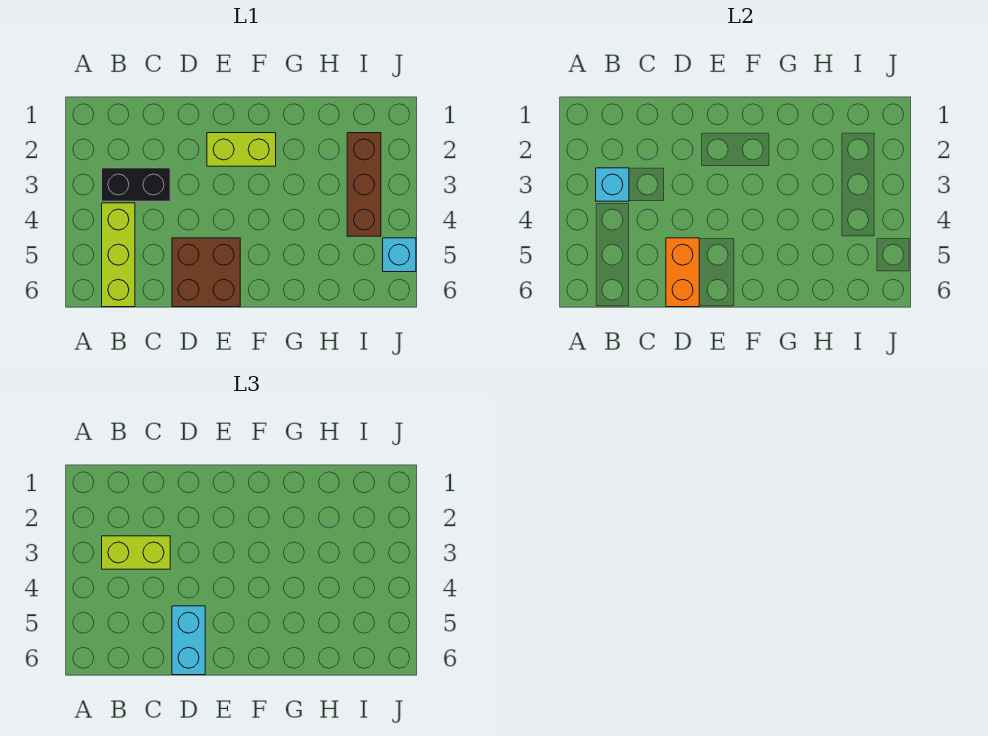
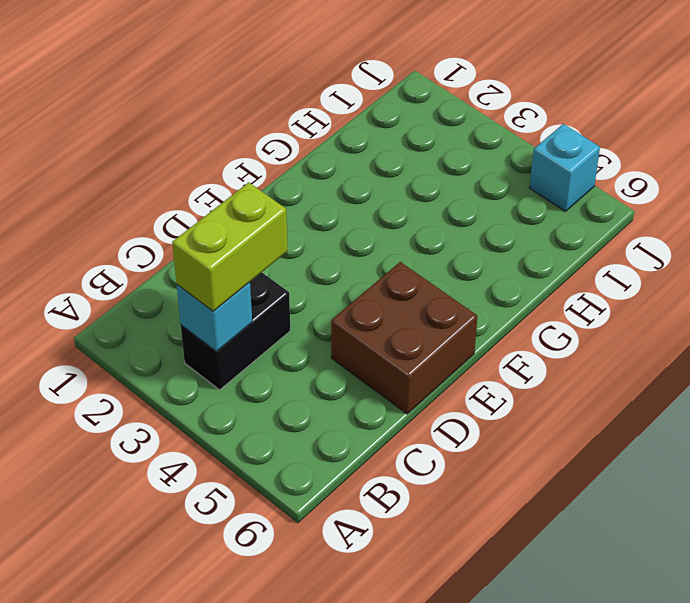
none -> lime 1x3 brick [102,203,135,307]
none -> lime 1x2 brick [207,133,276,166]

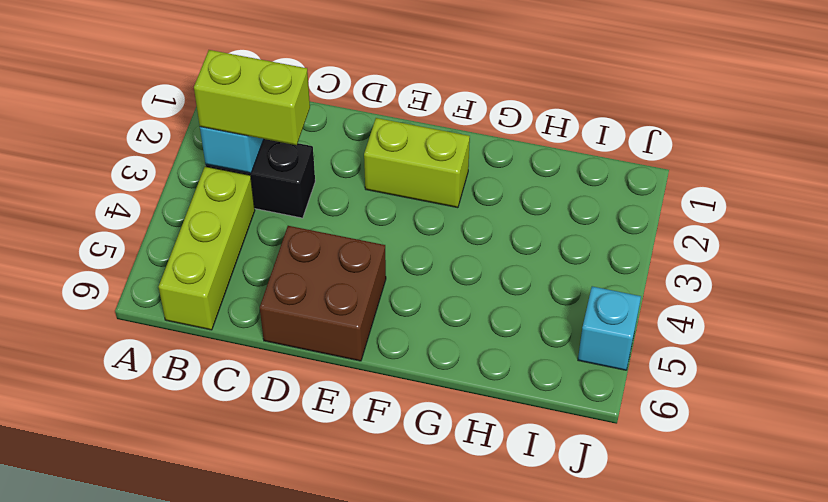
none -> brown 1x3 brick [347,133,381,236]
none -> orange 1x2 brick [666,238,699,307]

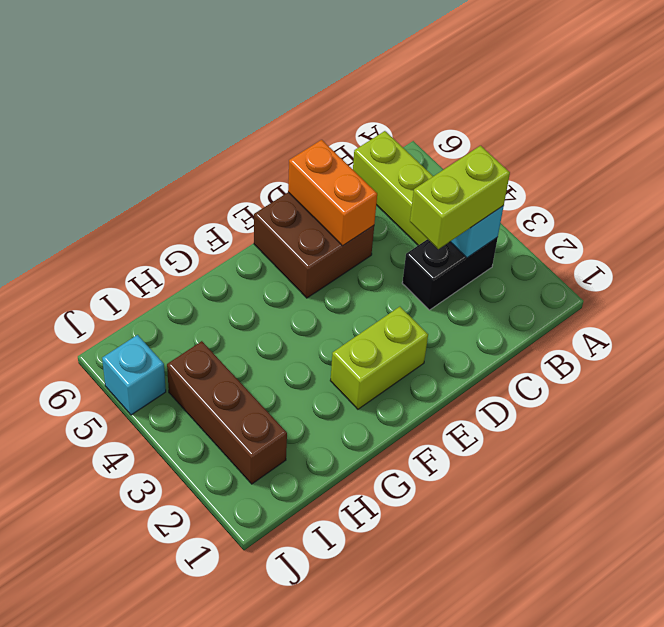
none -> cyan 1x2 brick [172,606,205,675]

